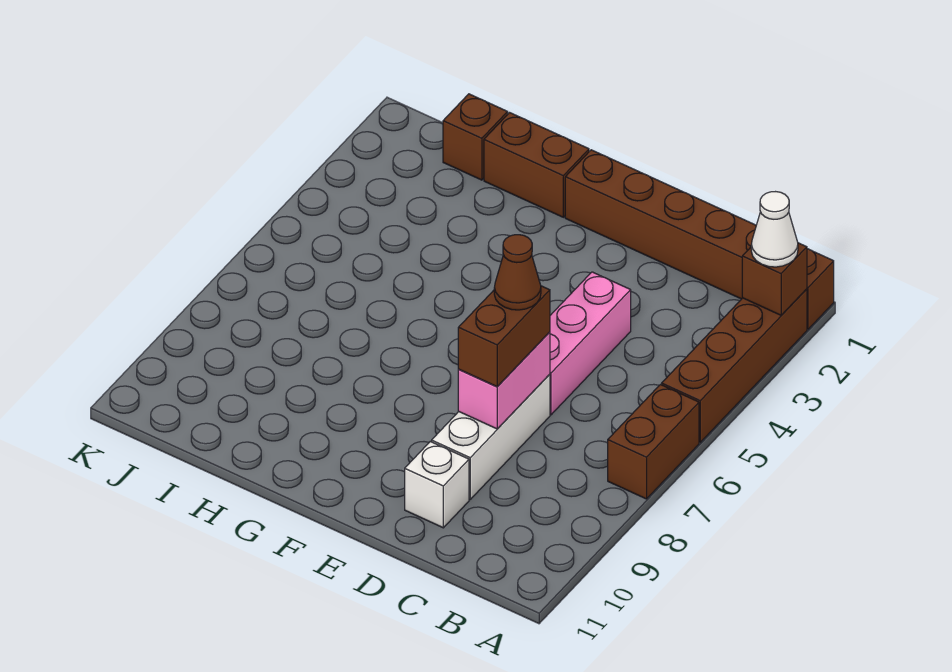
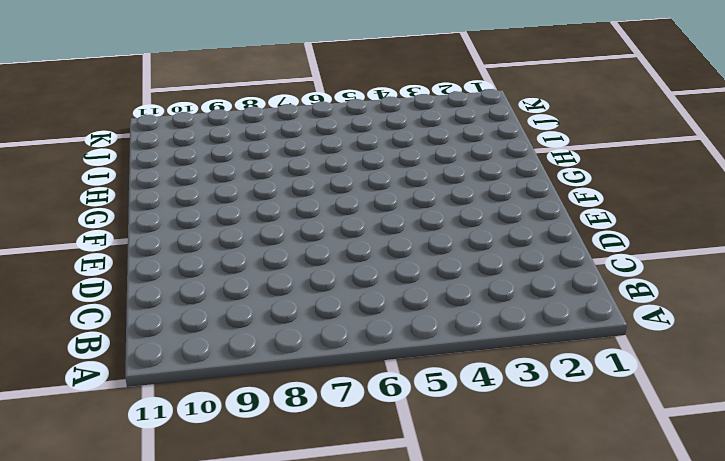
none -> brown 1x6 brick [565,150,834,329]
none -> brown 1x4 brick [662,289,807,442]
none -> brown 1x2 brick [608,385,699,499]

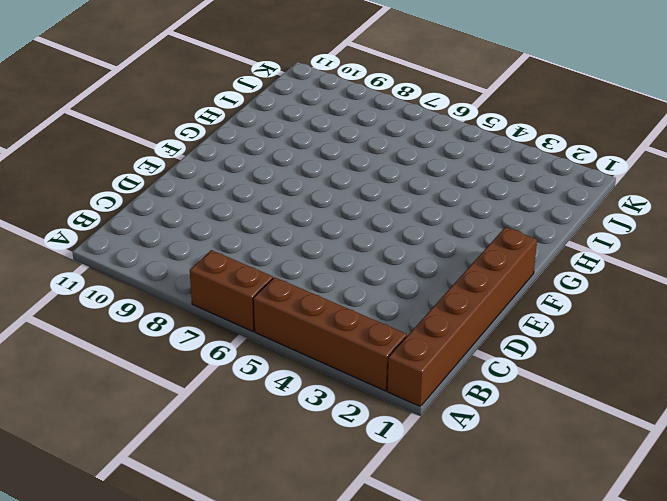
none -> pink 1x3 brick [550,272,631,415]
none -> white 1x3 brick [432,374,550,499]
none -> white 1x1 brick [405,442,469,528]

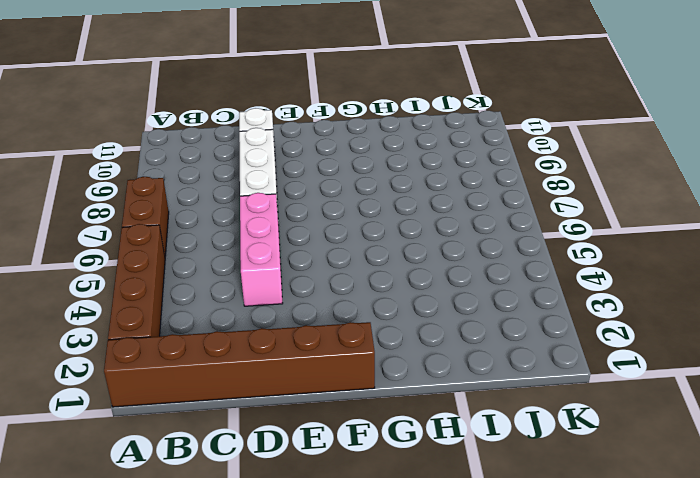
none -> brown 1x2 brick [484,113,589,217]
none -> brown 1x1 brick [443,94,508,180]
none -> brown 1x1 brick [742,243,807,315]

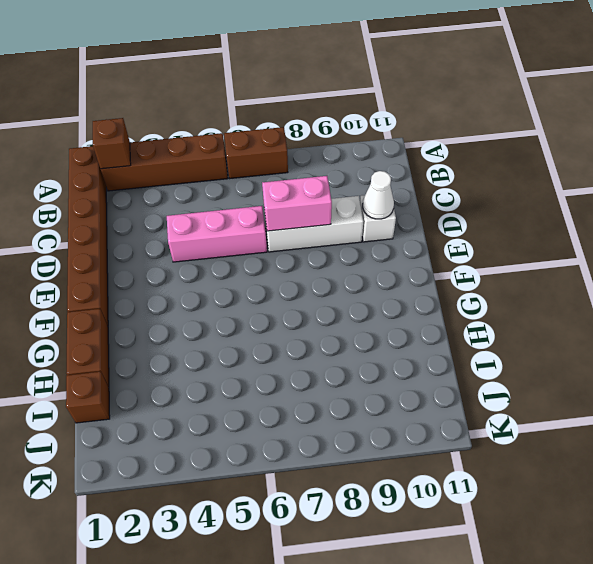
white 1x1 cone [363,171,394,219] -> white 1x1 cone moved to [751,192,798,267]
none -> brown 1x2 brick [458,286,550,387]
none -> brown 1x1 cone [494,235,541,310]

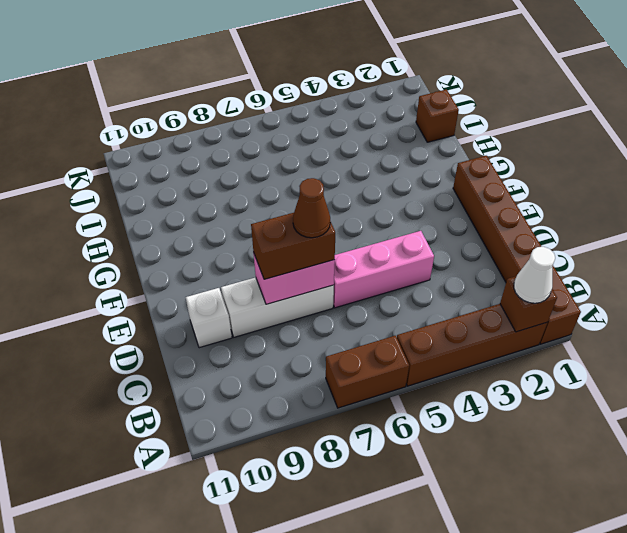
none -> brown 1x2 brick [484,113,589,217]

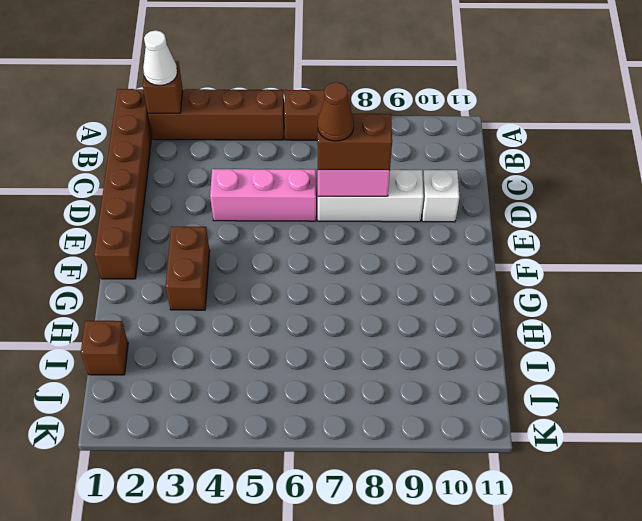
brown 1x2 brick [166,226,210,310] -> brown 1x2 brick moved to [484,113,589,217]

